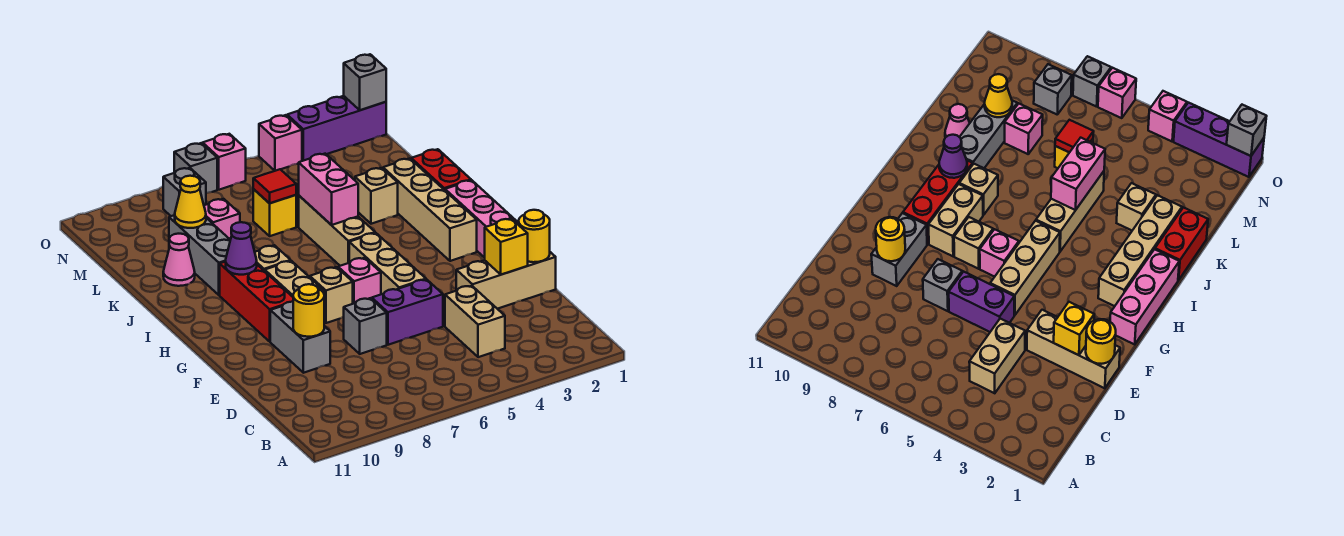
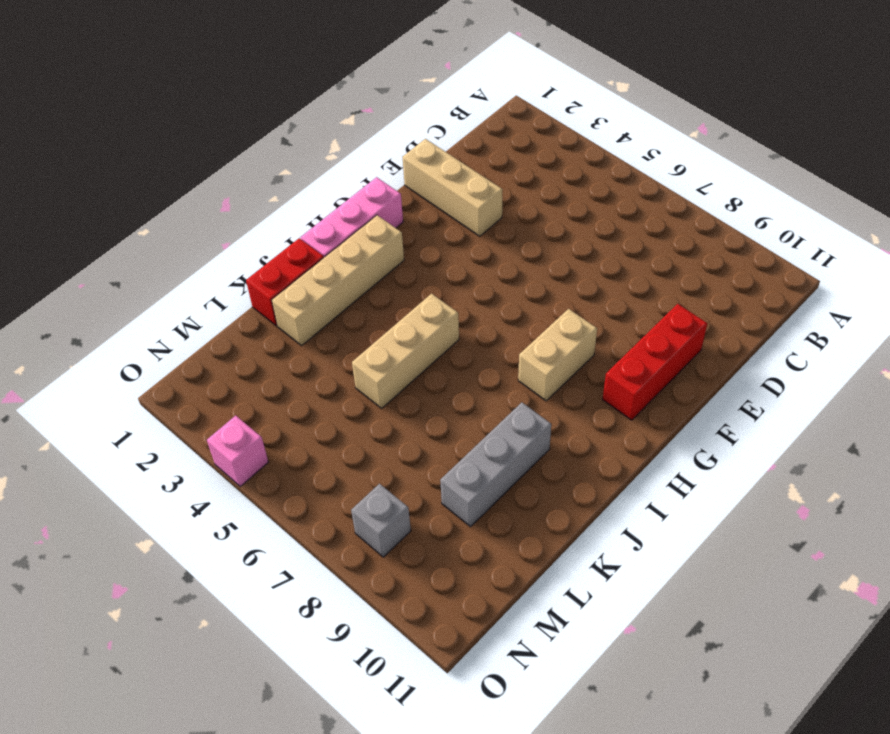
red 1x3 brick [603,304,707,420] -> red 1x3 brick moved to [220,262,293,341]
none -> tan 1x2 brick [445,286,505,357]
none -> purple 1x2 brick [372,280,443,345]
none -> grey 1x1 brick [344,298,387,354]
none -> grey 1x2 brick [270,302,330,373]

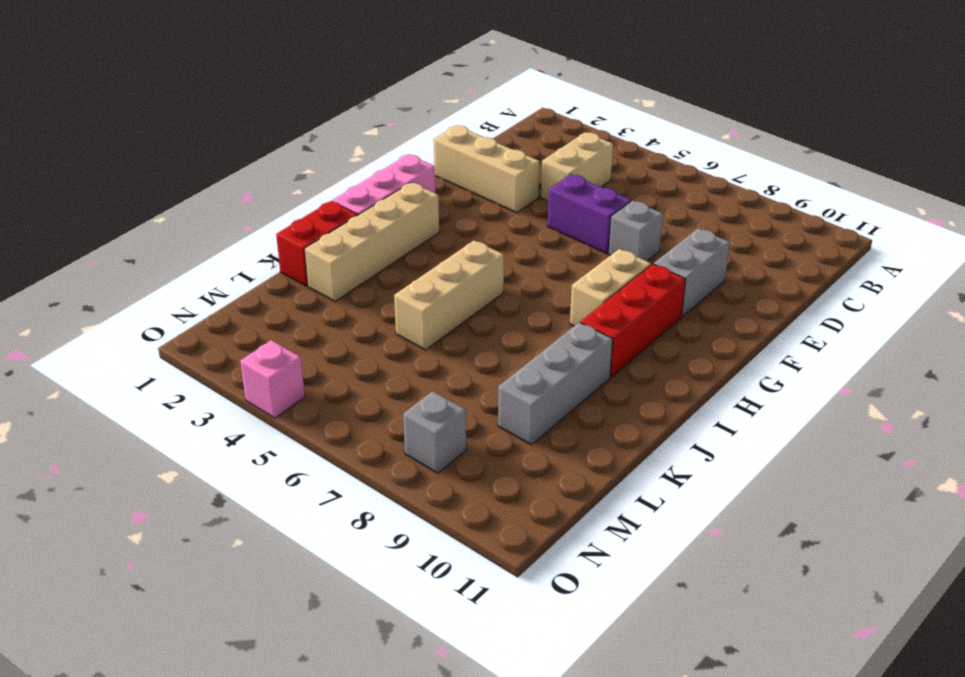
none -> tan 1x3 brick [349,233,426,294]
none -> pink 1x1 brick [338,258,381,304]
none -> tan 1x1 brick [310,267,353,323]
none -> tan 1x1 brick [255,245,291,271]

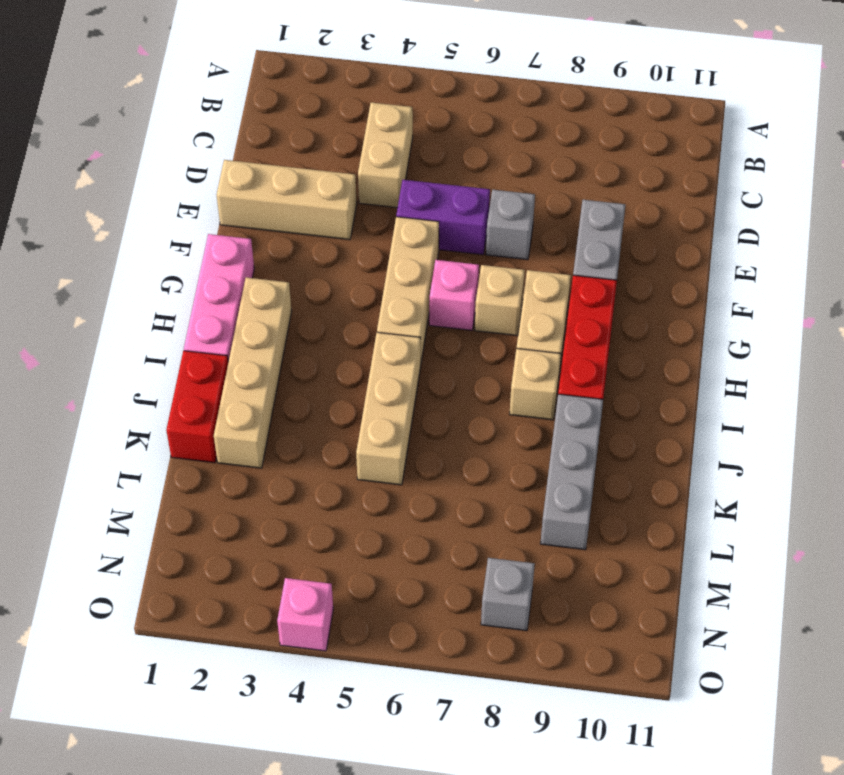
none -> tan 1x1 brick [355,168,398,224]
none -> pink 1x1 cone [163,234,195,286]
none -> yellow 1x1 brick [253,189,296,236]
none -> pink 1x1 brick [204,199,240,240]

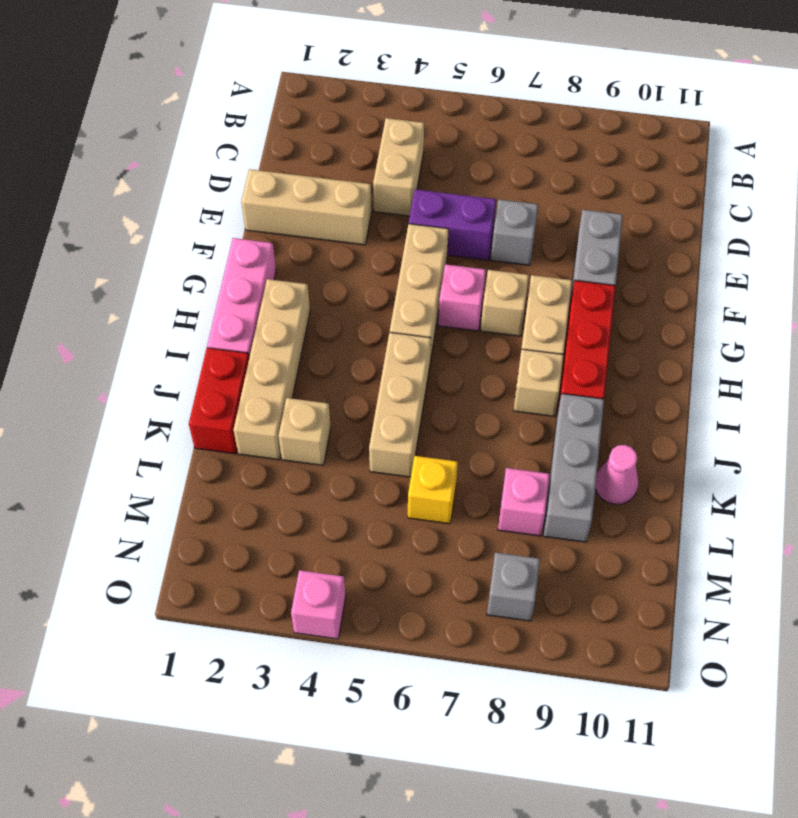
none -> purple 1x3 brick [287,96,386,161]
none -> pink 1x1 brick [203,134,246,190]
none -> grey 1x1 brick [174,143,217,193]
none -> yellow 1x1 round brick [519,210,550,262]

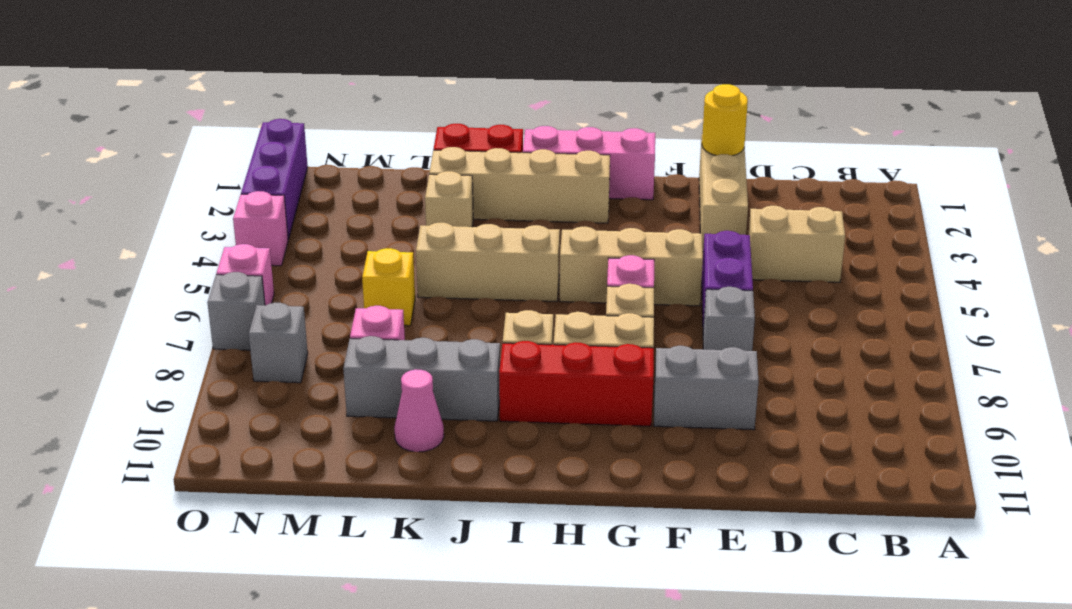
none -> yellow 1x1 brick [485,219,528,275]
none -> yellow 1x1 round brick [293,284,324,337]
none -> purple 1x1 cone [226,222,257,275]
none -> pink 1x2 brick [299,154,358,225]

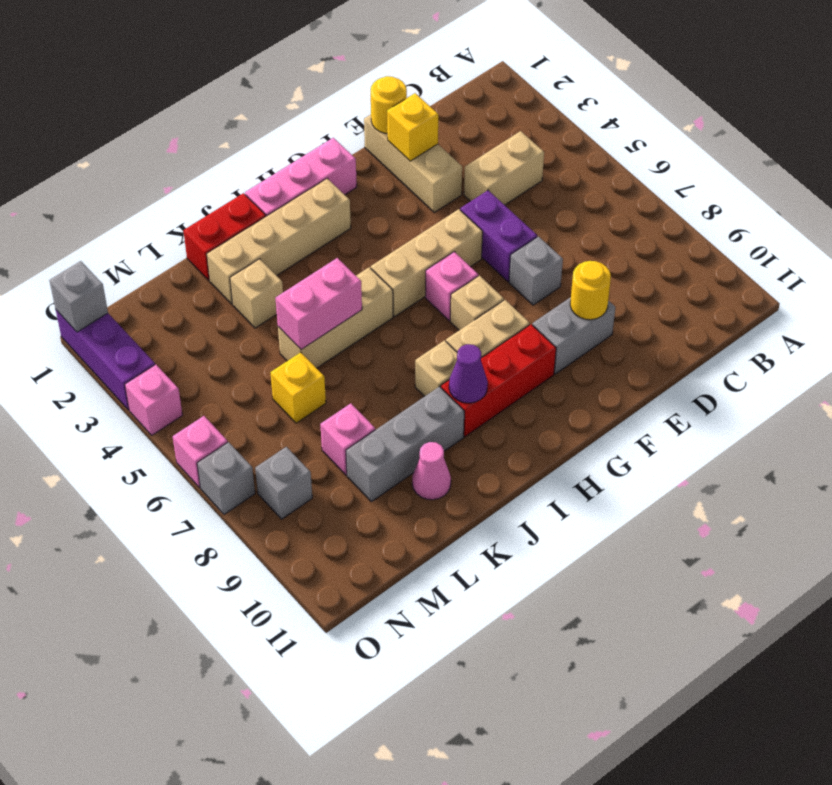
none -> red 1x1 tile [253,169,296,203]
none -> yellow 1x1 cone [175,176,206,228]

